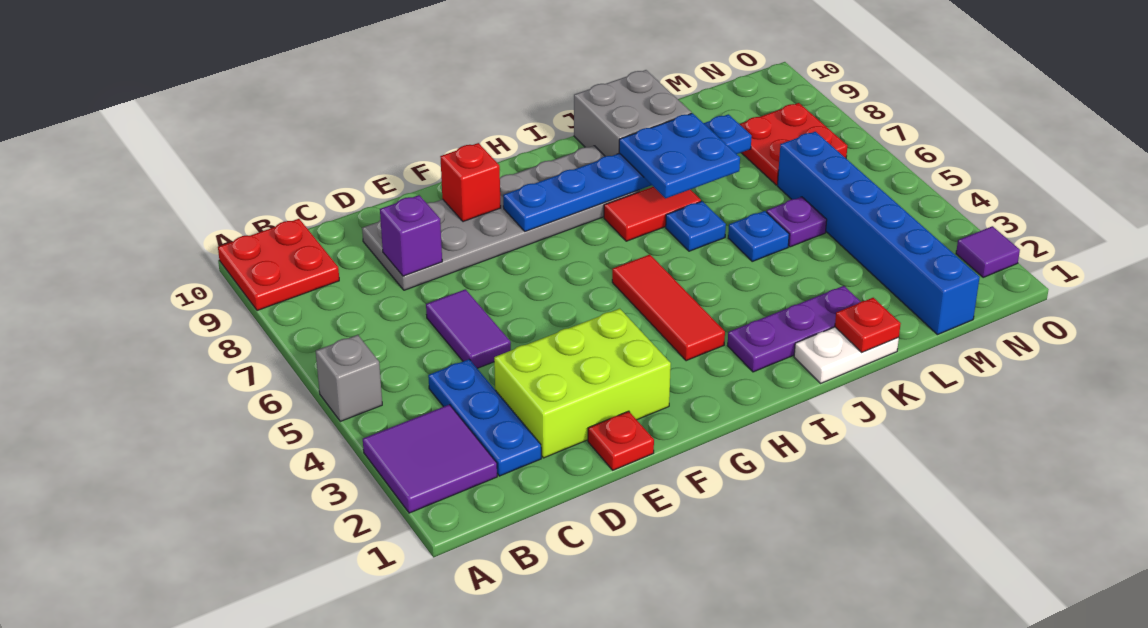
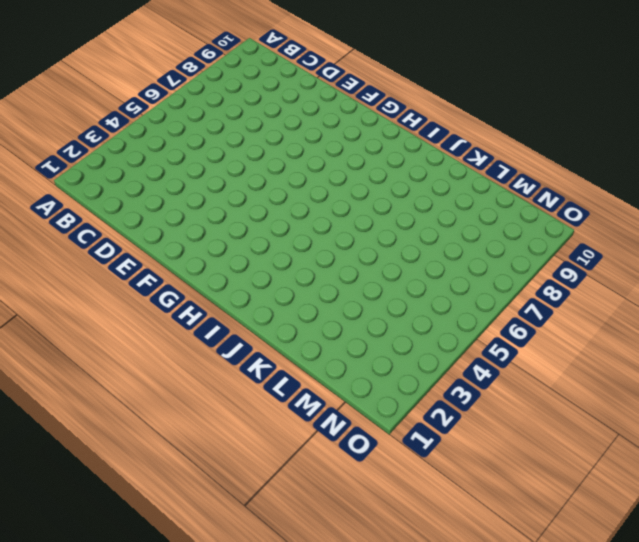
none -> purple 2x2 tile [363,405,497,513]
none -> grey 1x1 brick [316,335,382,421]
none -> red 2x2 plate [218,219,339,311]

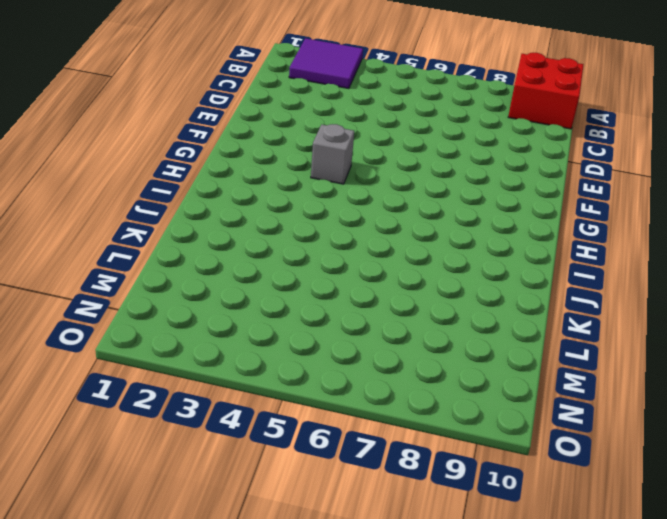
red 2x2 brick [508,53,583,129] -> red 2x2 plate [218,219,339,311]
grey 1x1 brick [311,124,354,184] -> grey 1x1 brick moved to [316,335,382,421]
none -> blue 1x3 plate [428,359,541,476]
none -> lime 2x3 brick [494,309,671,458]
none -> purple 1x2 tile [426,289,511,368]

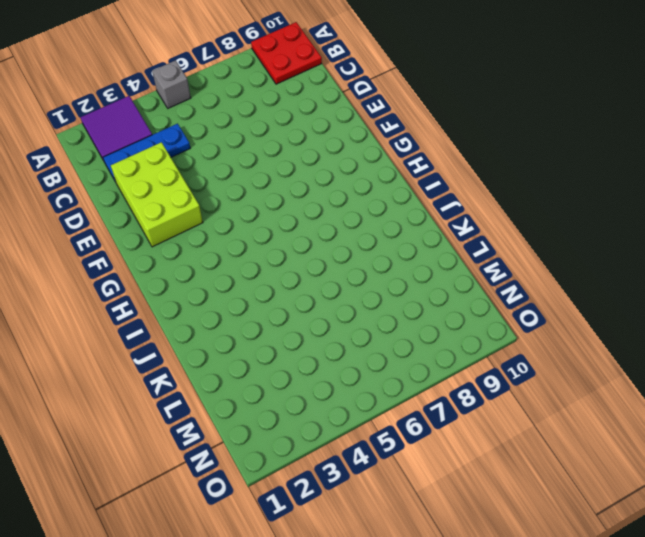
none -> purple 1x2 tile [426,289,511,368]
none -> grey 2x6 plate [362,146,639,290]
none -> red 1x1 plate [588,411,654,470]

